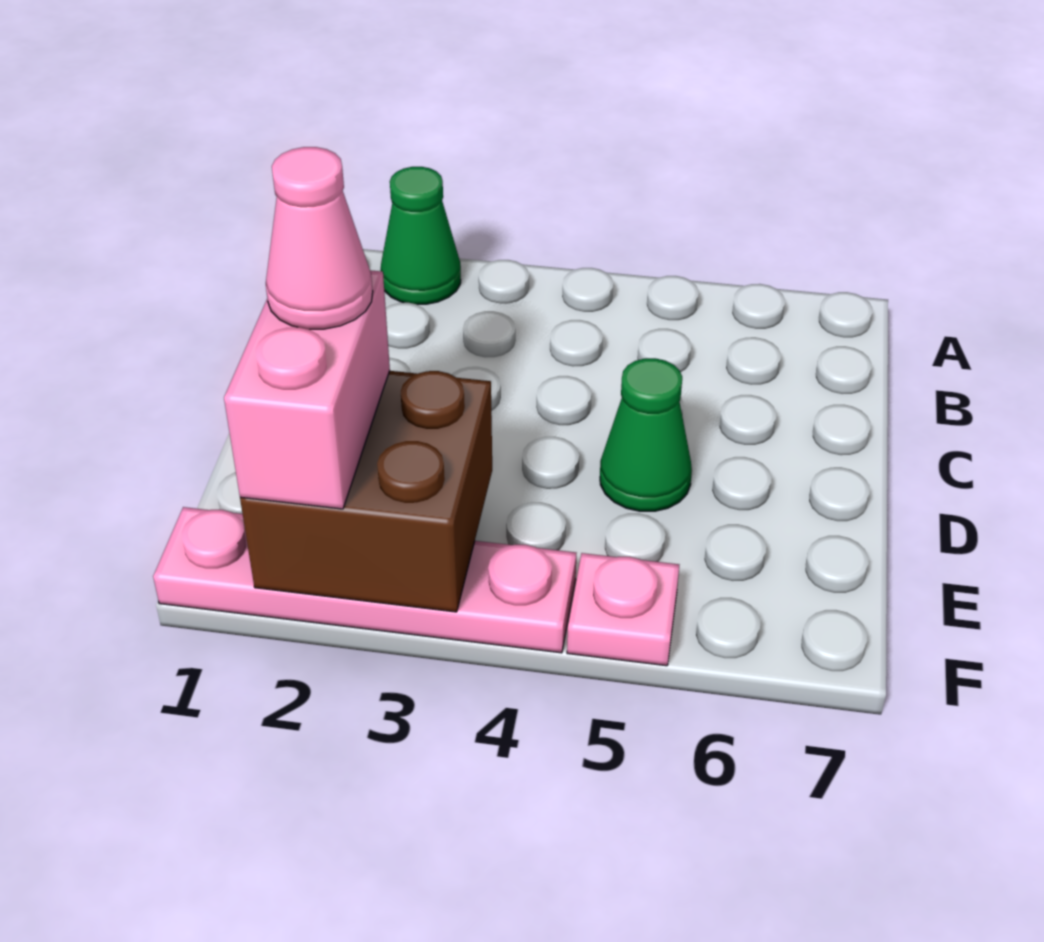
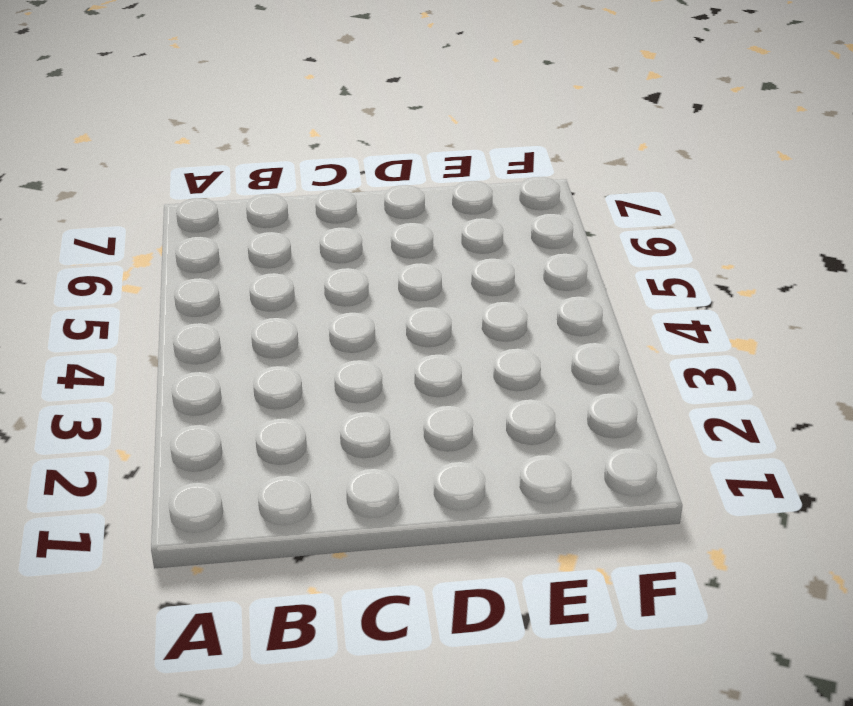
none -> green 1x1 cone [380,167,461,304]
none -> green 1x1 cone [600,358,692,511]

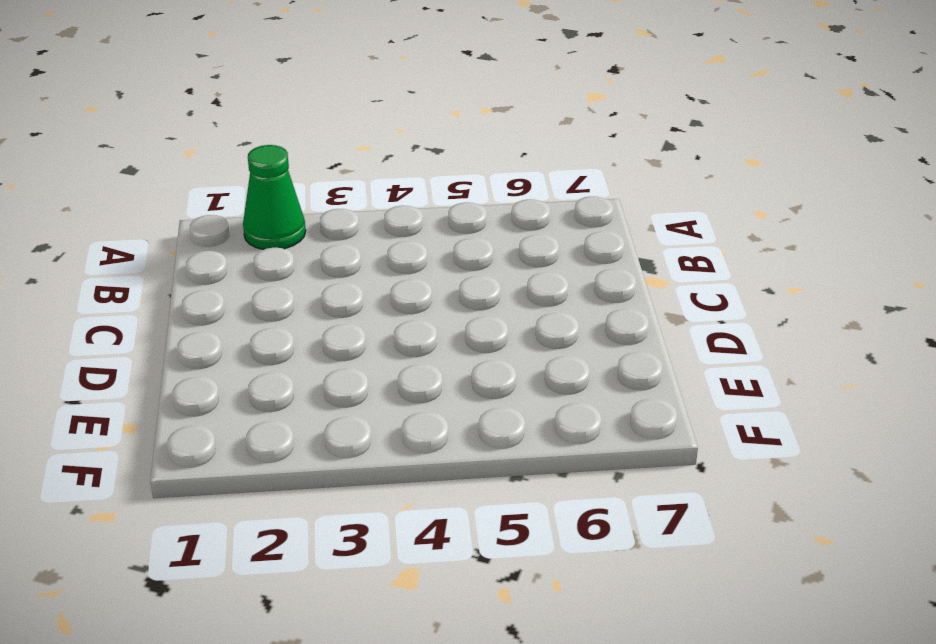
none -> green 1x1 cone [600,358,692,511]
none -> pink 1x4 plate [153,507,576,653]

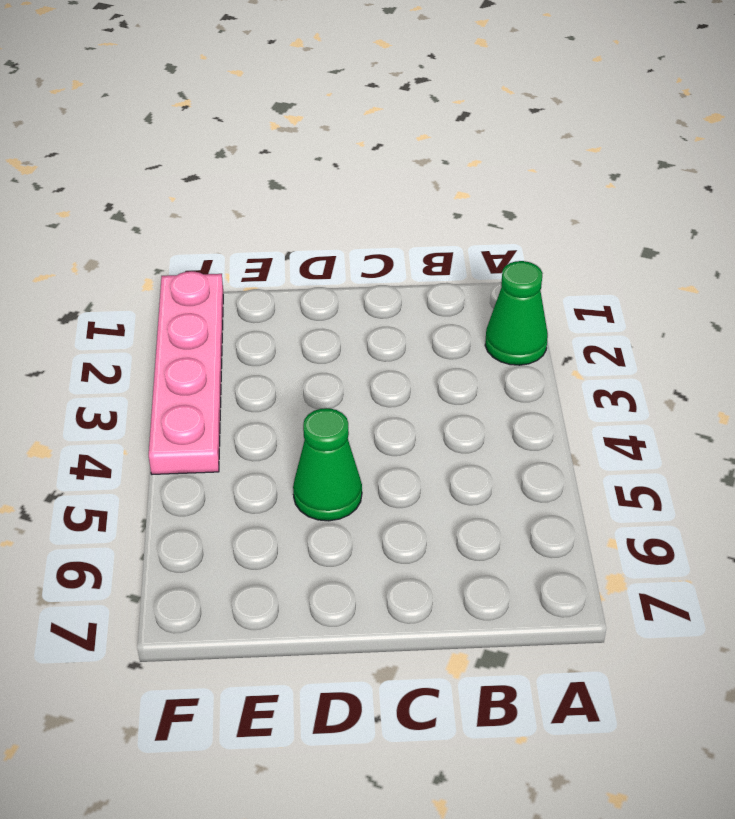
none -> pink 1x1 plate [567,553,679,666]
none -> brown 2x2 brick [240,371,492,612]

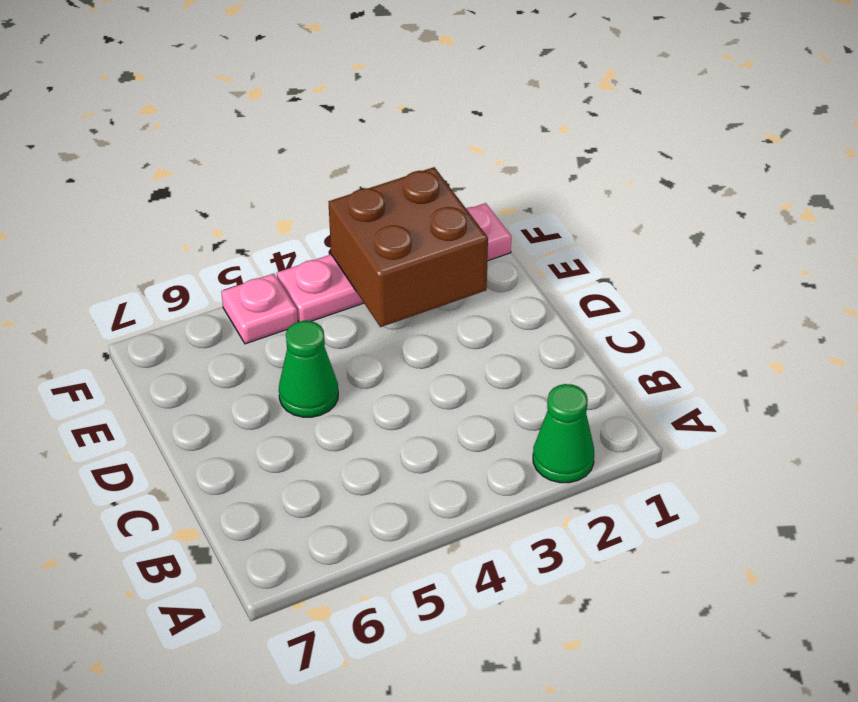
none -> pink 1x2 brick [224,270,390,509]
none -> pink 1x1 cone [266,147,373,329]

